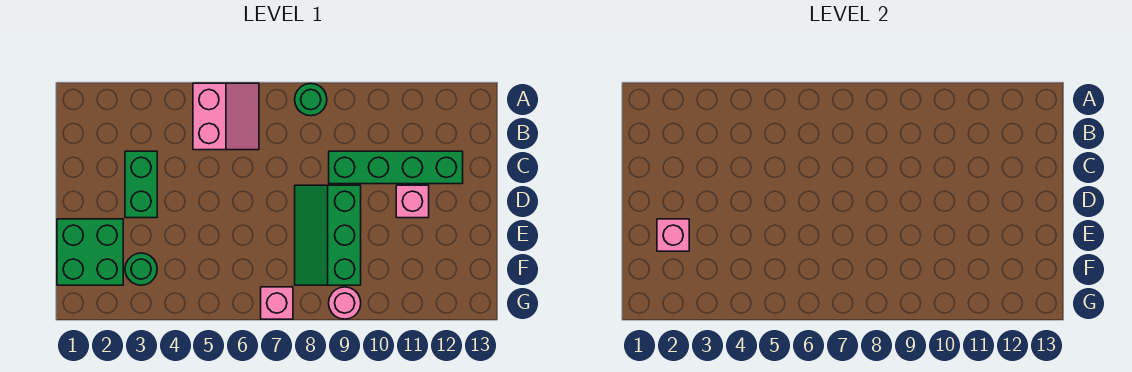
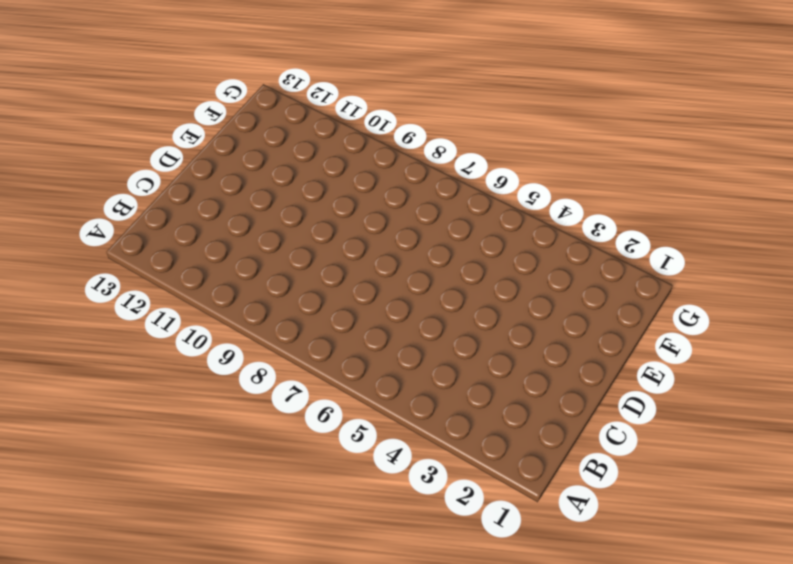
none -> pink 2x2 slope [193,83,259,150]
none -> green 1x1 round brick [295,83,327,116]

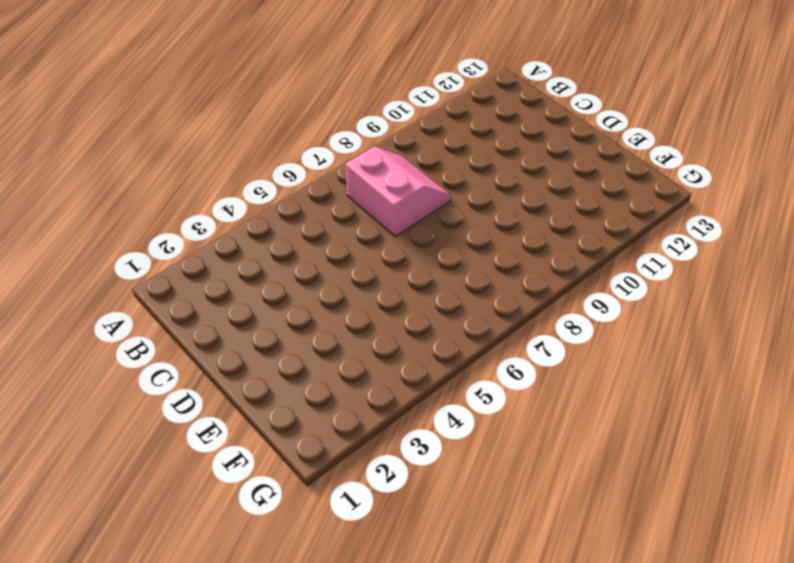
pink 2x2 slope [346,146,451,237] -> pink 2x2 slope moved to [193,83,259,150]
none -> green 1x1 round brick [295,83,327,116]
none -> green 1x2 brick [125,151,157,218]

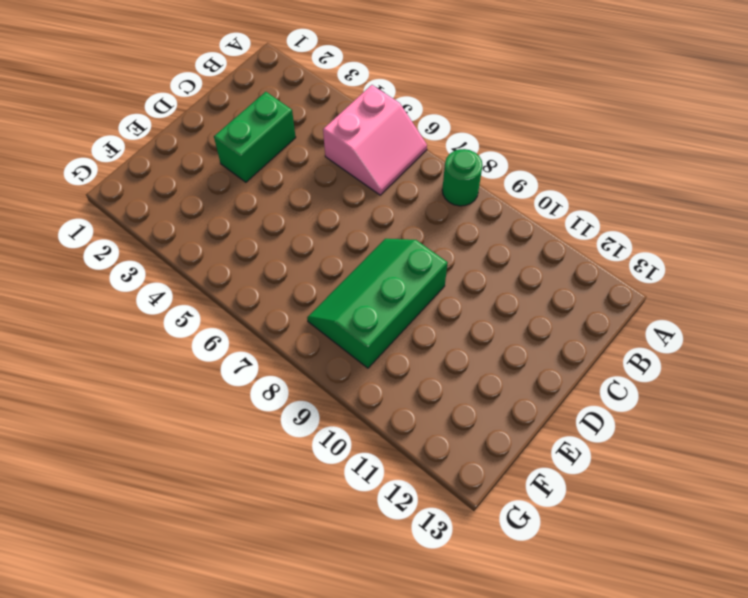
none -> green 1x4 brick [329,151,463,184]
none -> pink 1x1 brick [396,185,429,218]

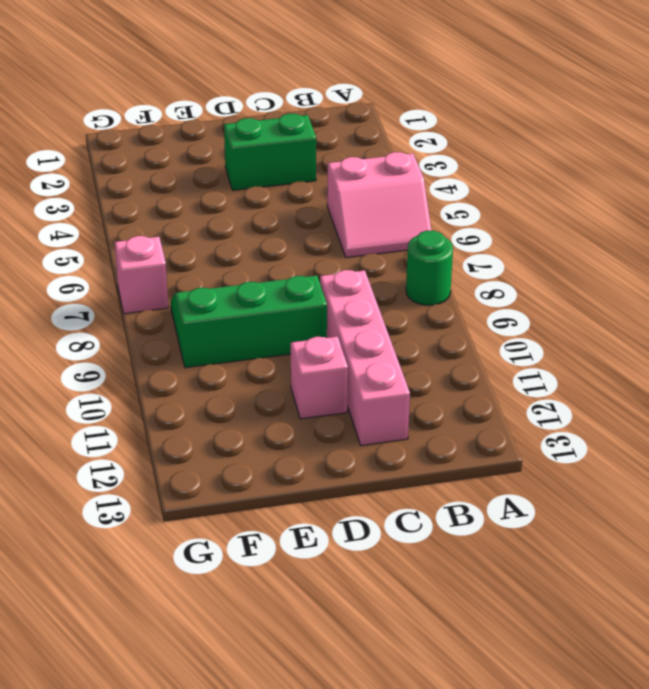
pink 1x4 brick [320,270,410,446] -> green 1x4 brick [329,151,463,184]
none -> green 2x2 brick [57,219,123,285]
none -> green 1x1 round brick [125,253,157,285]

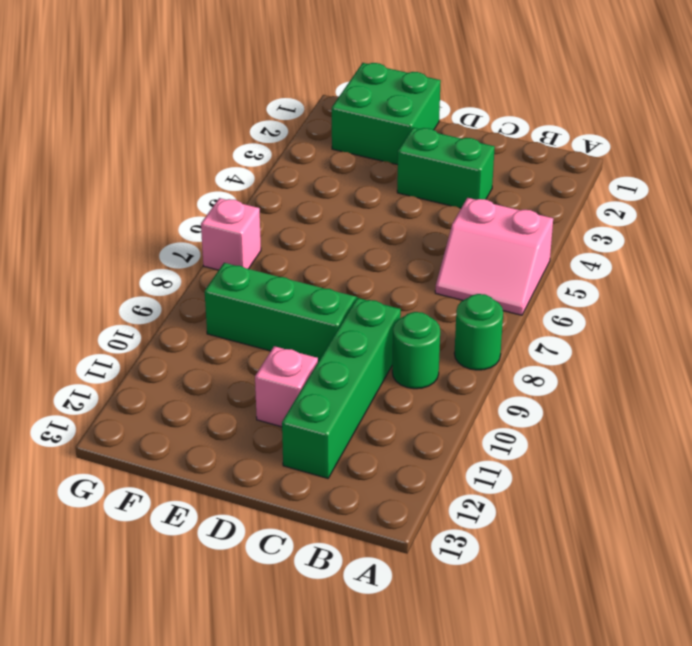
green 1x1 round brick [392,312,440,389] -> green 1x1 round brick moved to [125,253,157,285]
none -> pink 1x1 round brick [329,287,361,319]
none -> pink 1x1 brick [657,219,689,251]

